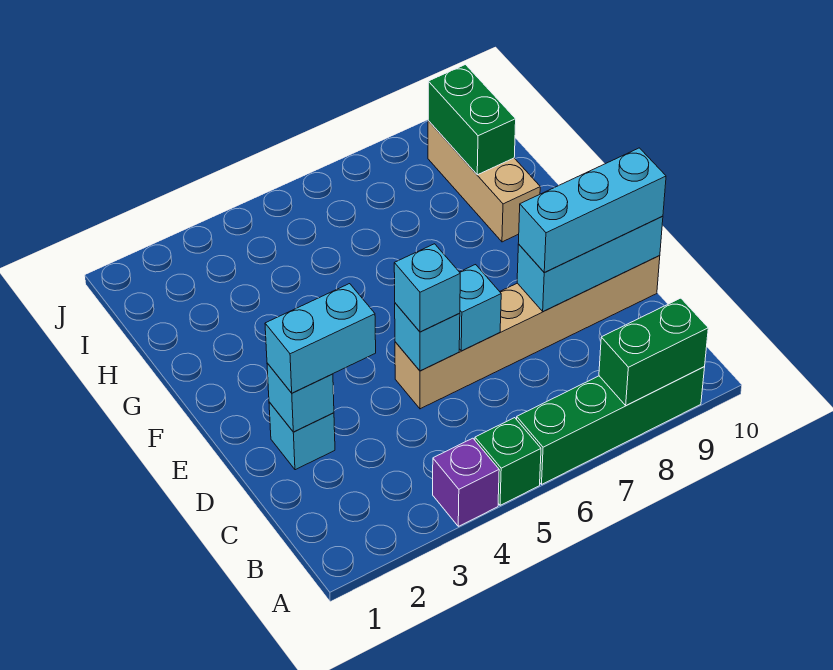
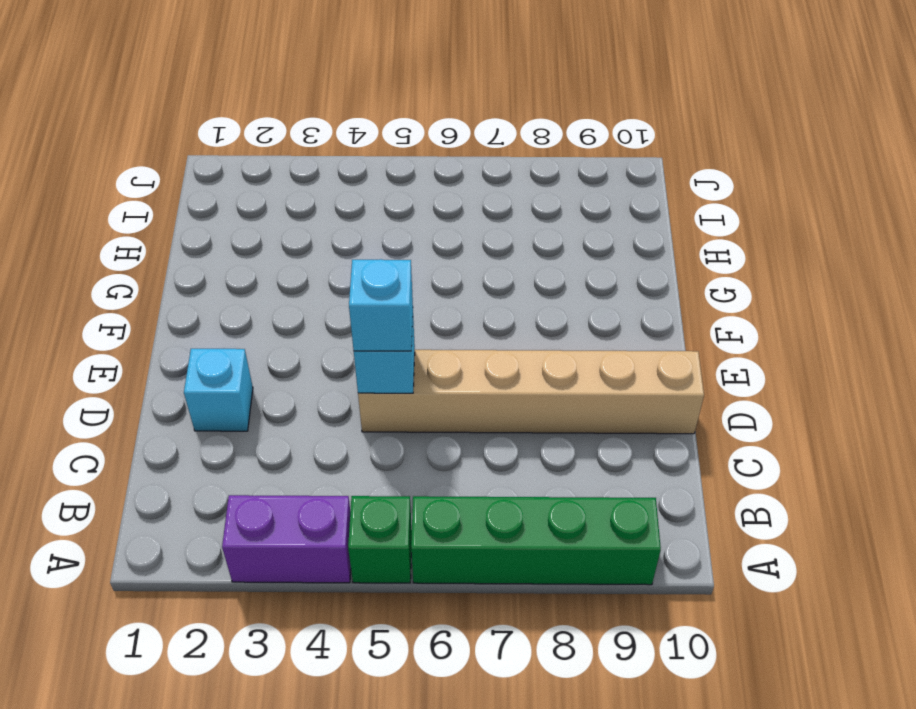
purple 1x2 brick [222,495,351,583] -> purple 1x1 brick [433,438,499,526]
none -> tan 1x3 brick [428,121,540,242]
none -> green 1x2 brick [599,298,708,406]
none -> cyan 1x1 brick [267,363,334,432]

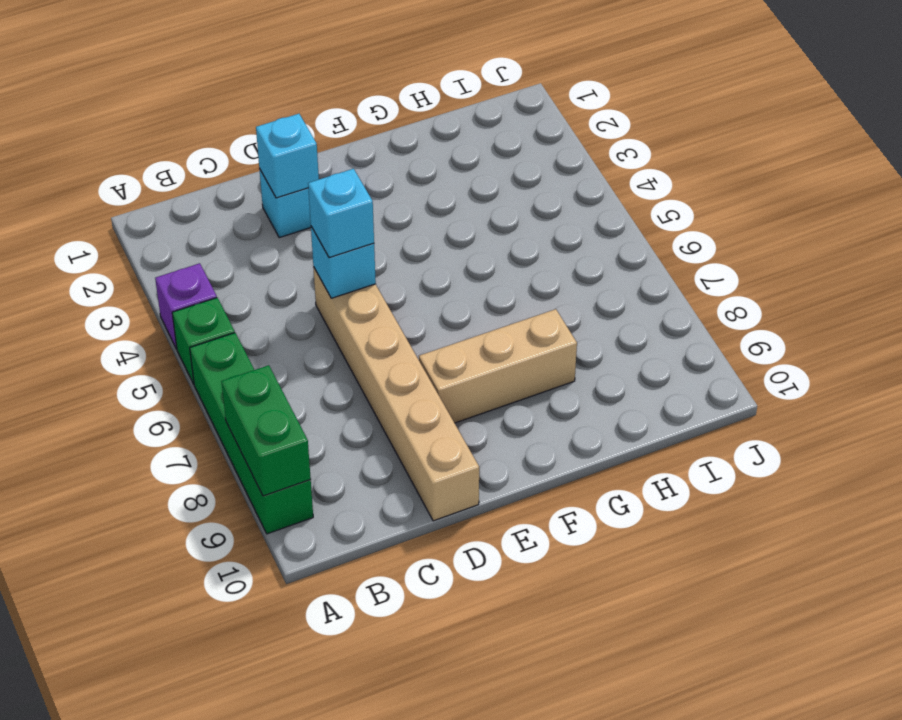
tan 1x3 brick [419,309,577,423] -> tan 1x3 brick moved to [428,121,540,242]
none -> cyan 1x1 brick [459,265,501,351]
none -> cyan 1x3 brick [517,216,663,312]
none -> green 1x2 brick [428,65,516,175]

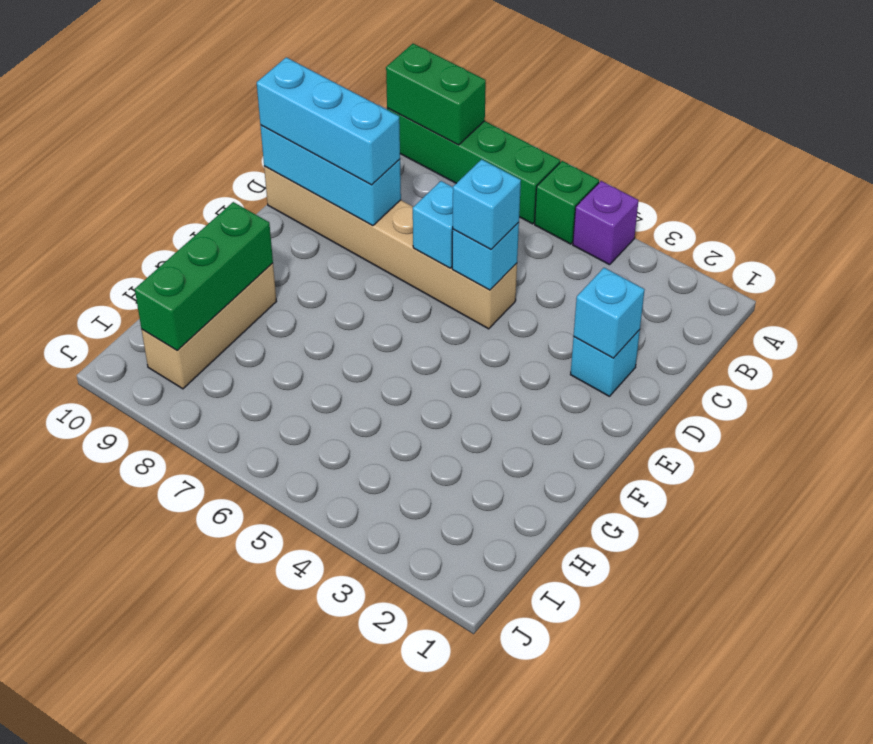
green 1x3 brick [135,202,273,351] -> green 1x2 brick [428,65,516,175]
none -> cyan 1x2 brick [265,284,376,393]

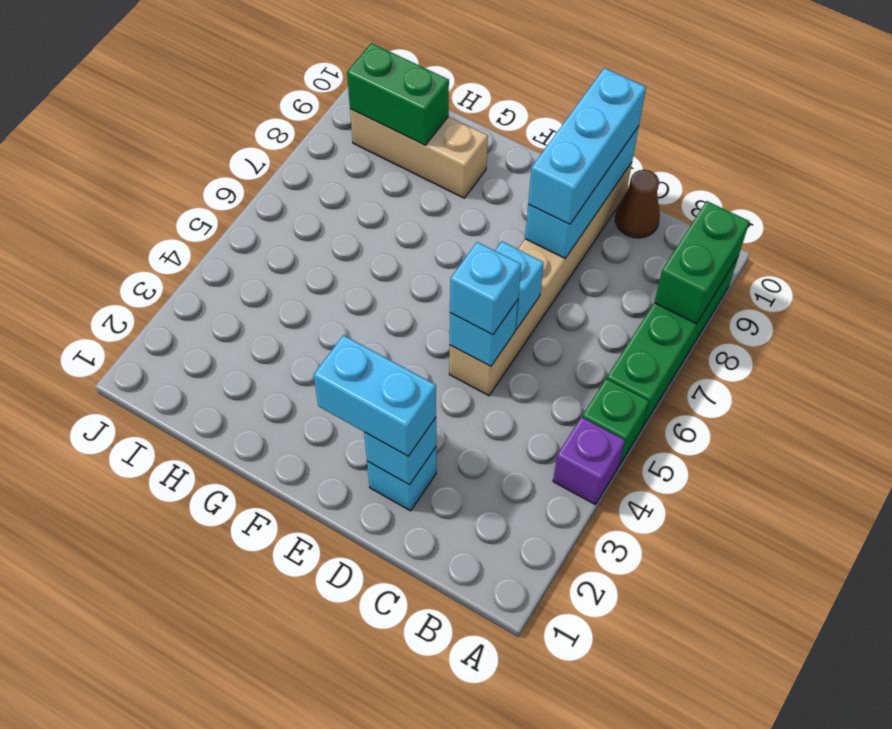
brown 1x1 cone [615,170,660,238] -> none
cyan 1x2 brick [314,335,436,456] -> cyan 1x2 brick turned to [265,284,376,393]

